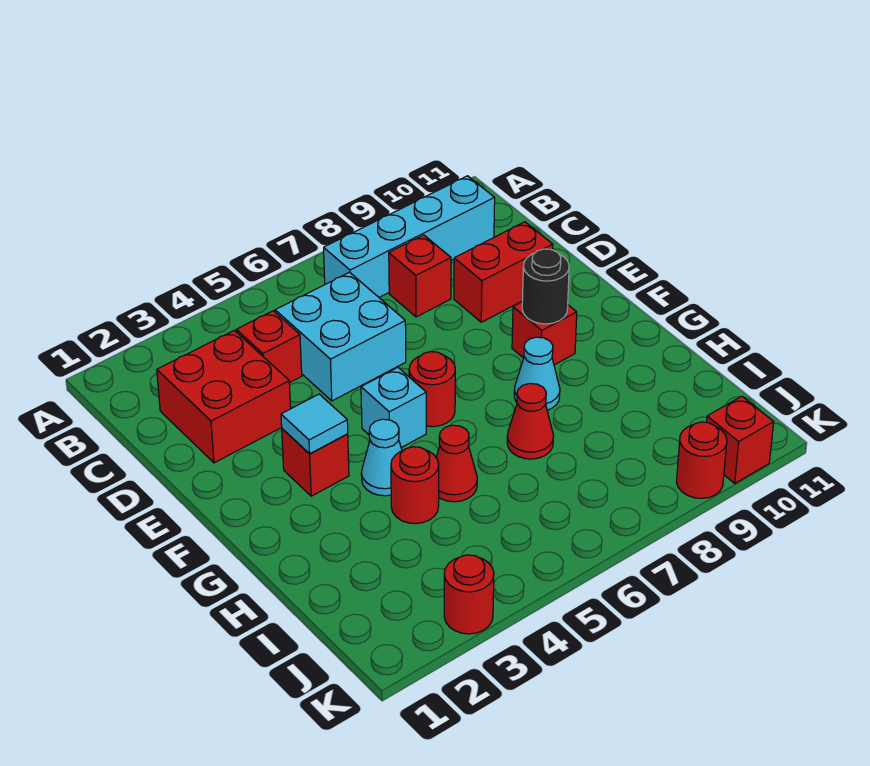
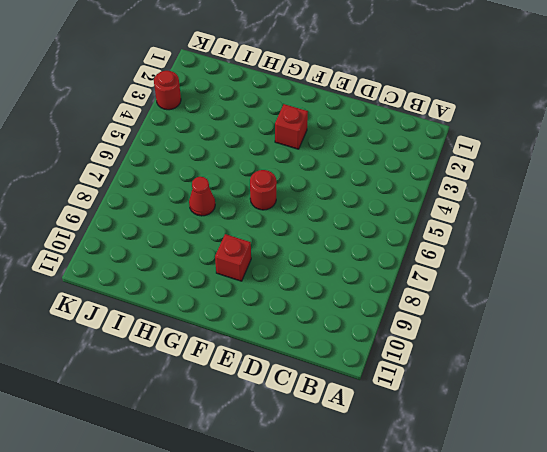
none -> cyan 1x4 brick [324,176,495,297]
none -> red 2x2 brick [157,330,291,463]
none -> red 1x1 brick [236,311,302,383]

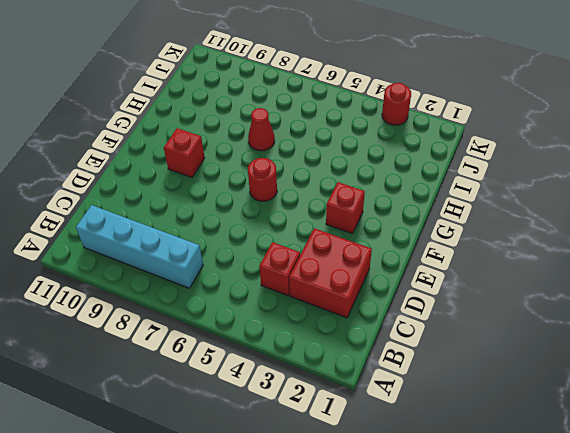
none -> cyan 2x2 brick [275,272,406,401]
none -> red 1x1 brick [389,235,451,317]
none -> red 1x2 brick [454,222,553,322]

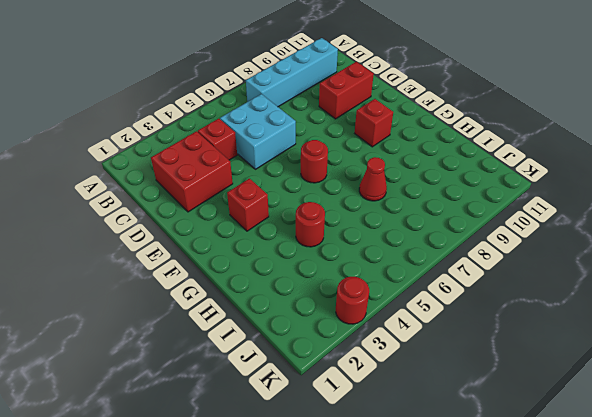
none -> red 1x1 brick [389,235,451,317]
none -> cyan 1x1 brick [361,367,426,448]
none -> cyan 1x1 cone [361,419,402,496]

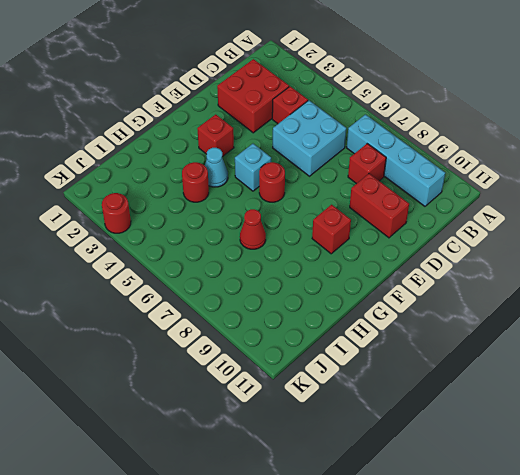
none -> cyan 1x1 cone [514,337,560,410]
none -> red 1x1 cone [436,425,477,502]
none -> red 1x1 round brick [676,422,727,498]

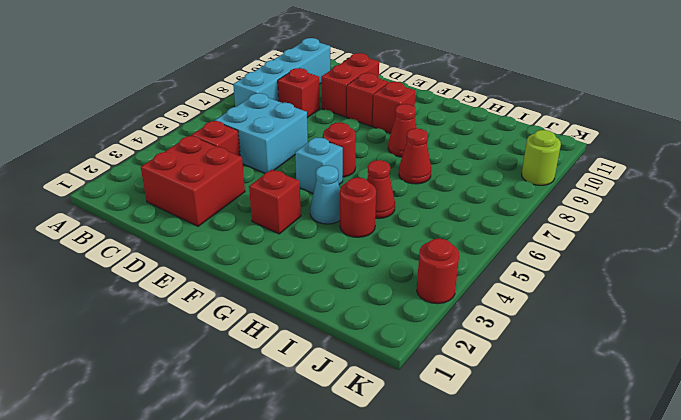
red 1x1 brick [347,73,389,126] -> red 1x1 brick moved to [707,396,774,483]
red 1x1 cone [388,104,417,157] -> cyan 1x1 cone [514,337,560,410]
lime 1x1 round brick [522,130,561,185] -> red 1x1 round brick [676,422,727,498]
none -> cyan 1x1 tile [281,394,348,454]
none -> black 1x1 round brick [522,249,569,324]

